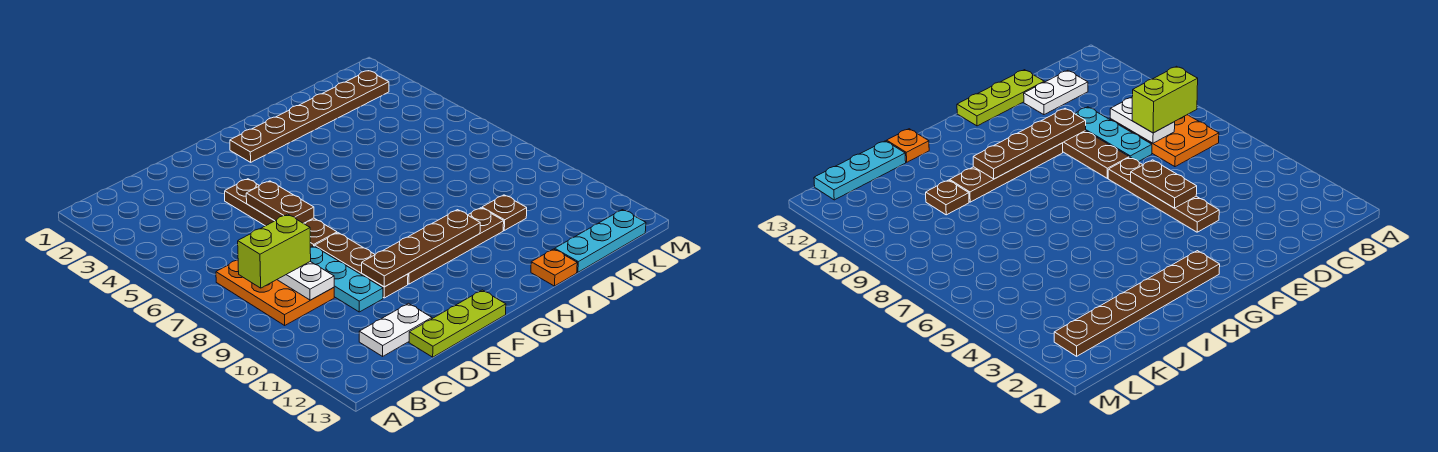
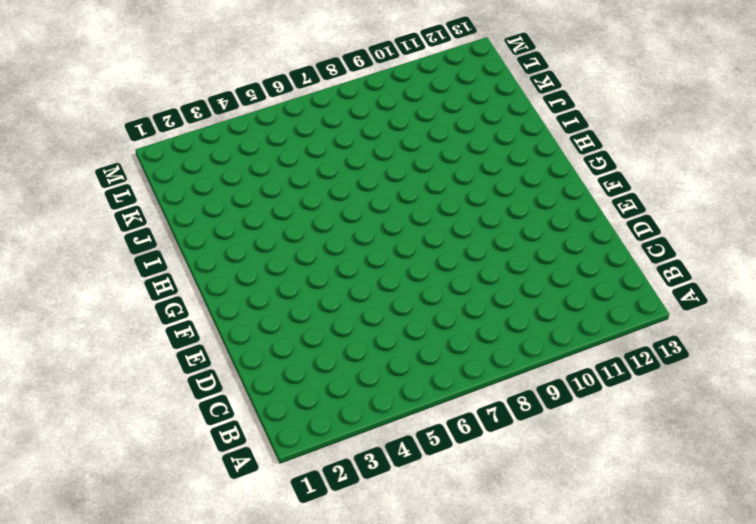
none -> orange 2x3 plate [216,260,334,325]
none -> white 1x2 plate [359,303,432,356]
none -> cyan 1x3 plate [310,246,383,312]

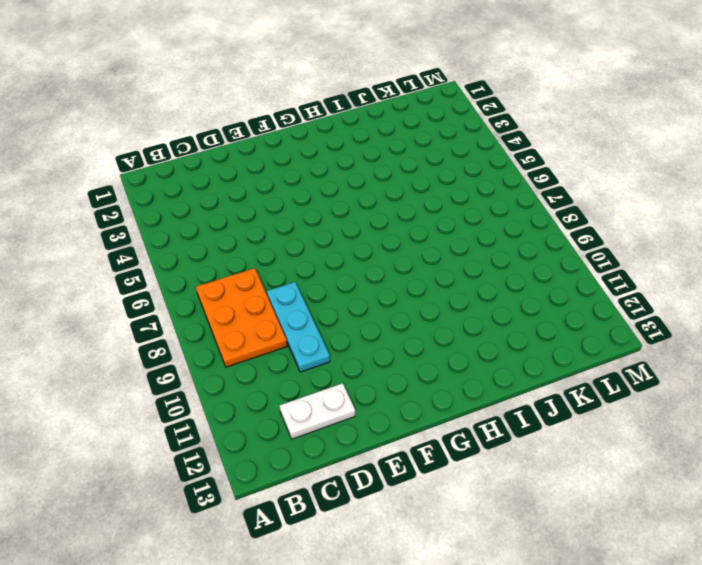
none -> lime 1x3 plate [409,290,506,357]
none -> brown 1x4 plate [225,179,337,247]
none -> brown 1x3 plate [315,233,408,298]

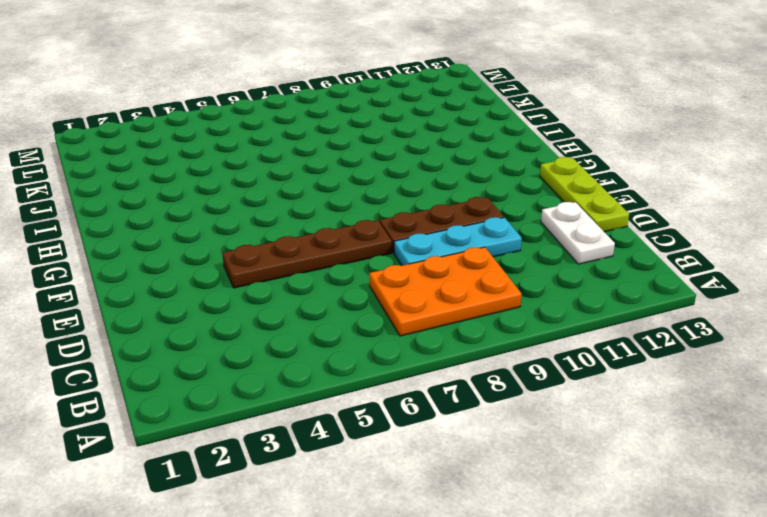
none -> brown 1x4 plate [408,208,504,284]
none -> brown 1x6 plate [230,71,389,162]
none -> orange 1x1 plate [531,249,577,286]

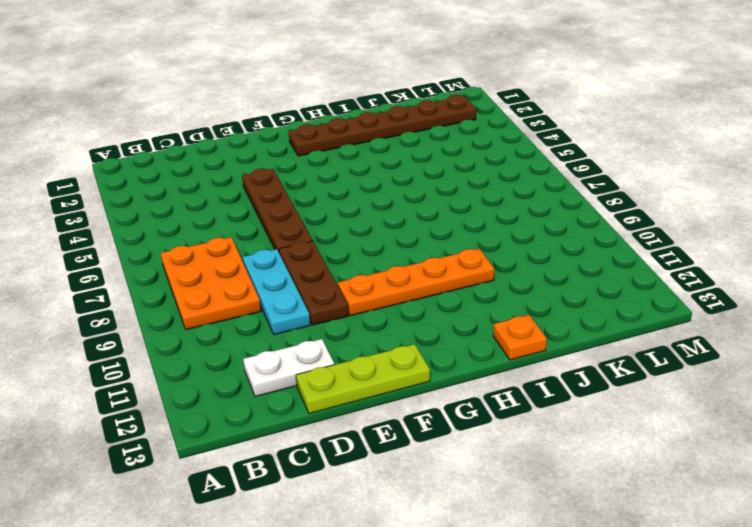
orange 1x4 plate [338,249,494,316] -> brown 1x4 plate [408,208,504,284]
none -> brown 1x1 plate [482,195,527,230]
none -> cyan 1x3 plate [555,210,646,272]
none -> white 1x2 plate [277,262,334,300]

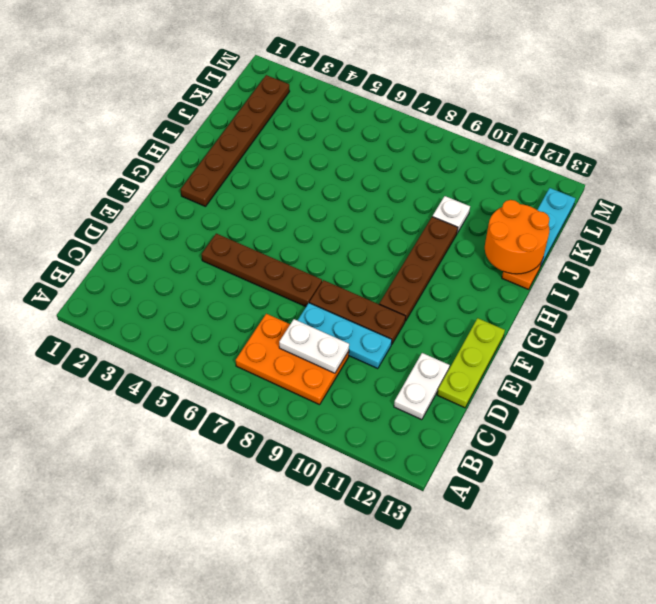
orange 2x2 round brick [485,200,550,274] -> none
white 1x1 plate [433,196,470,233] -> brown 1x1 plate [482,195,527,230]
none -> brown 1x2 plate [246,181,314,223]
none -> brown 1x4 plate [362,210,480,287]
none -> lime 1x2 brick [238,214,311,288]

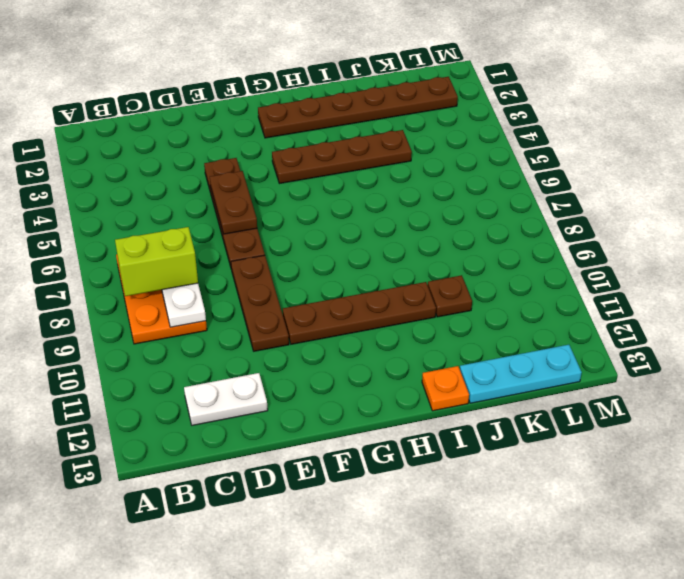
brown 1x4 plate [272,130,412,184] -> brown 1x4 plate moved to [362,210,480,287]
none -> cyan 1x3 plate [310,246,383,312]
none -> lime 1x3 plate [409,290,506,357]

